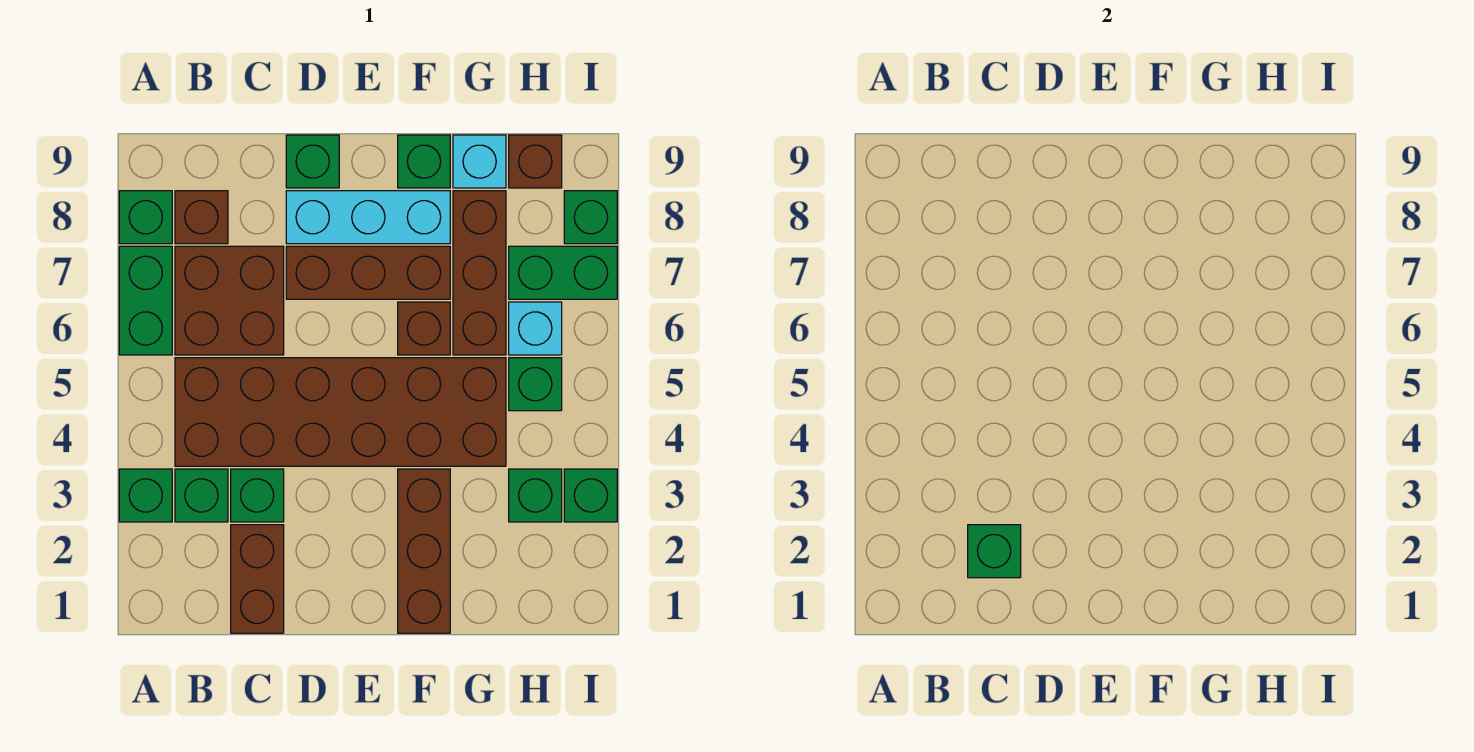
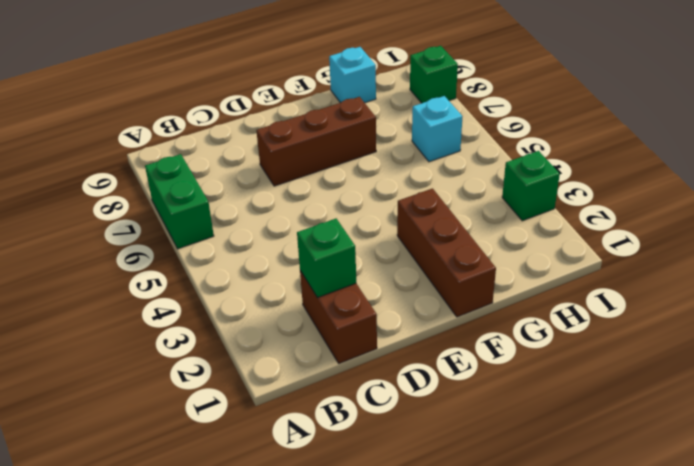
none -> green 1x1 brick [119,469,172,522]
none -> green 1x1 brick [119,191,172,244]
none -> green 1x1 brick [175,469,228,522]

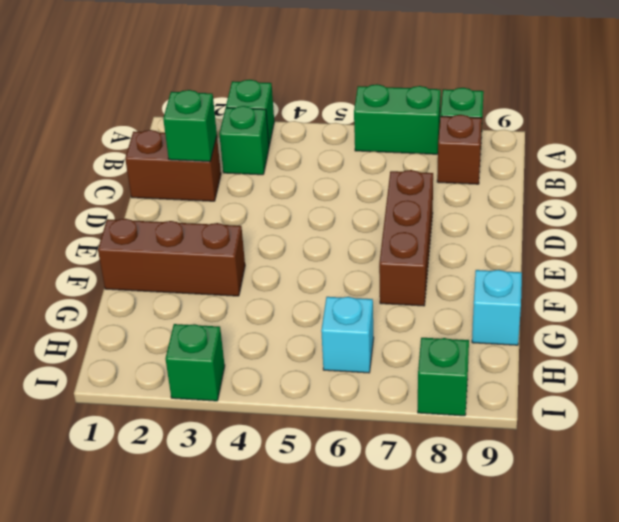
none -> brown 2x6 brick [175,358,506,466]
none -> brown 2x2 brick [175,246,284,355]
none -> green 1x1 brick [231,469,284,522]

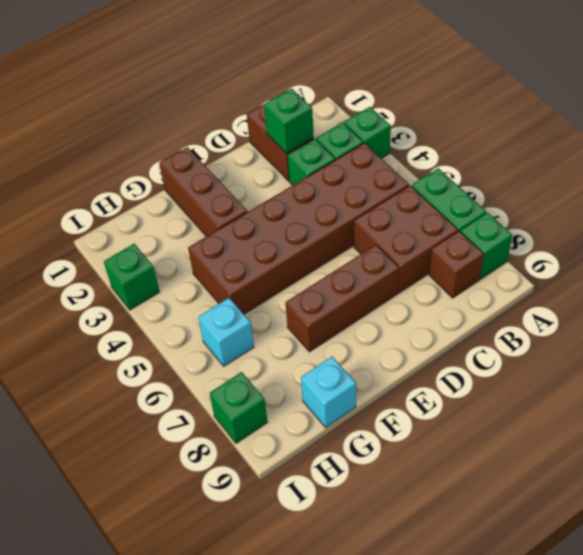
none -> cyan 1x3 brick [286,191,450,244]
none -> green 1x1 brick [286,135,339,188]
none -> brown 1x1 brick [398,302,450,355]

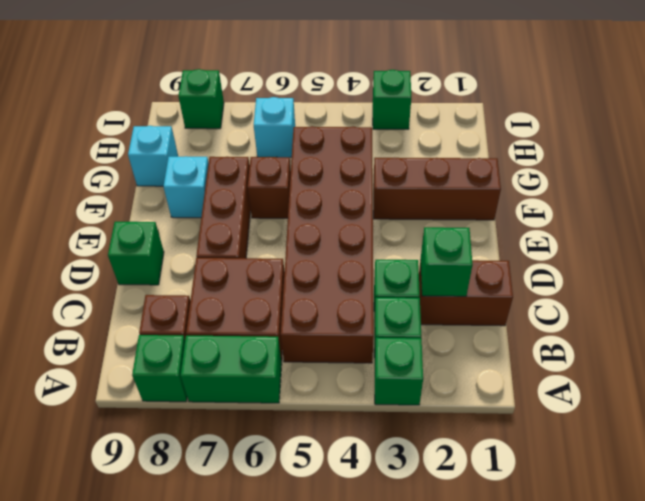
cyan 1x1 brick [163,156,209,218] -> cyan 1x3 brick [286,191,450,244]
none -> green 1x1 brick [398,135,450,188]
none -> brown 1x3 brick [453,191,506,355]
none -> green 1x1 brick [509,469,562,522]

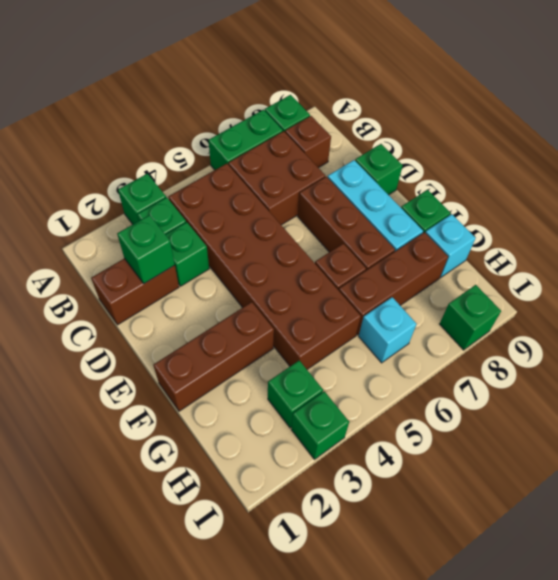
none -> green 1x1 brick [509,358,562,411]
none -> green 1x2 brick [509,246,617,299]
none -> brown 1x1 brick [509,135,562,188]

